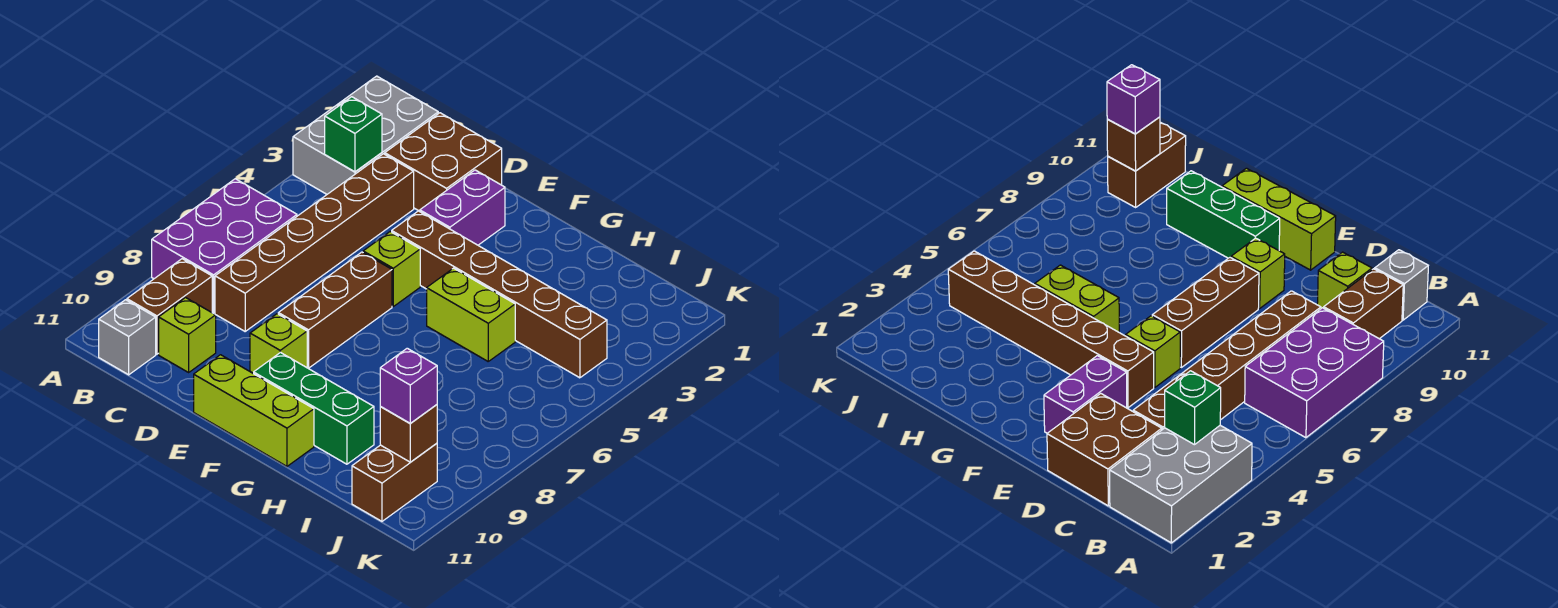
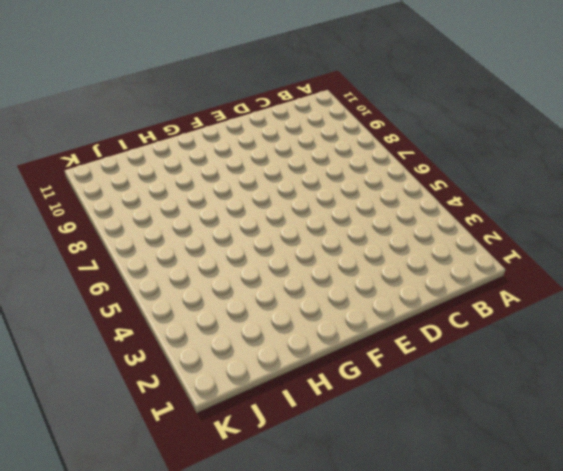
none -> grey 2x3 brick [293,76,438,194]
none -> purple 2x3 brick [152,179,297,313]
none -> brown 1x2 brick [127,259,212,354]

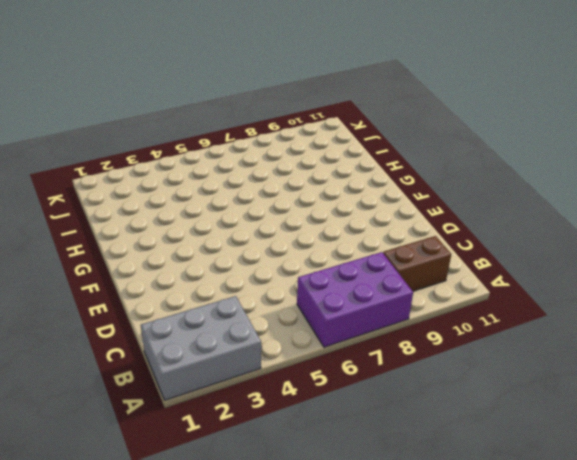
none -> grey 1x1 brick [99,300,156,375]
none -> brown 2x2 brick [385,113,502,211]
none -> brown 1x6 brick [215,154,414,331]

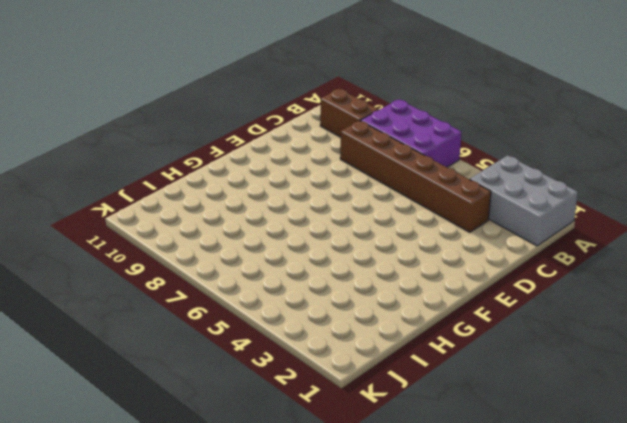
none -> grey 1x1 brick [99,300,156,375]
none -> brown 2x2 brick [385,113,502,211]
none -> lime 1x1 brick [159,298,216,372]

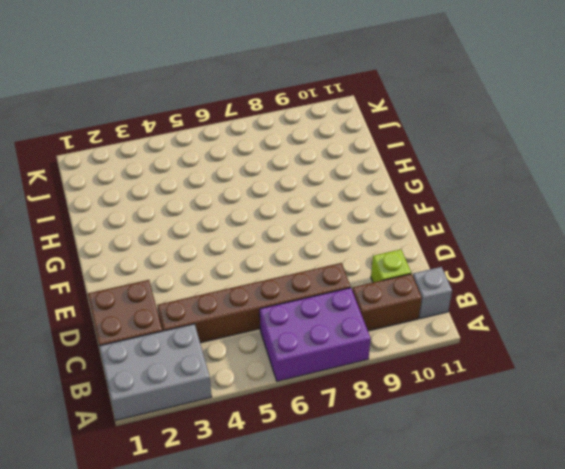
none -> purple 1x2 brick [420,170,505,245]
none -> brown 1x6 brick [392,211,607,378]
none -> lime 1x1 brick [363,232,420,306]

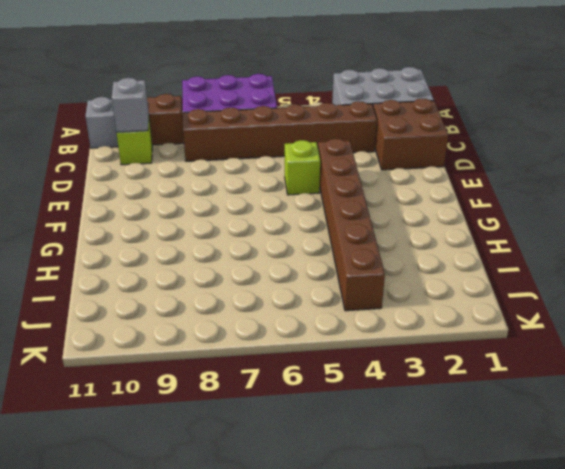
grey 1x1 brick [112,78,149,132] -> none
none -> purple 1x2 brick [420,170,505,245]
none -> brown 1x3 brick [278,252,392,368]
none -> lime 1x1 brick [250,314,307,373]

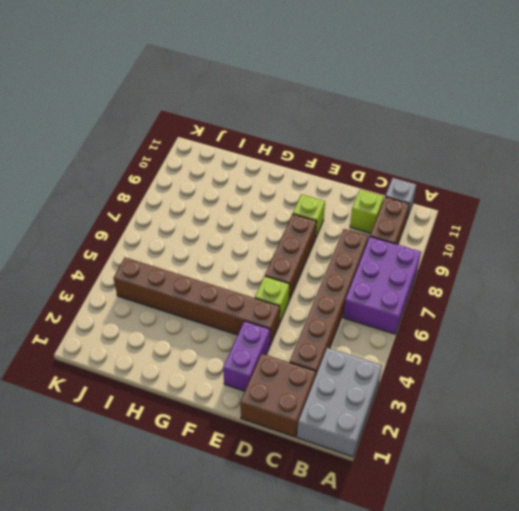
none -> lime 1x3 brick [194,355,314,466]
none -> green 1x3 brick [253,352,374,464]
none -> lime 1x2 brick [427,268,515,361]

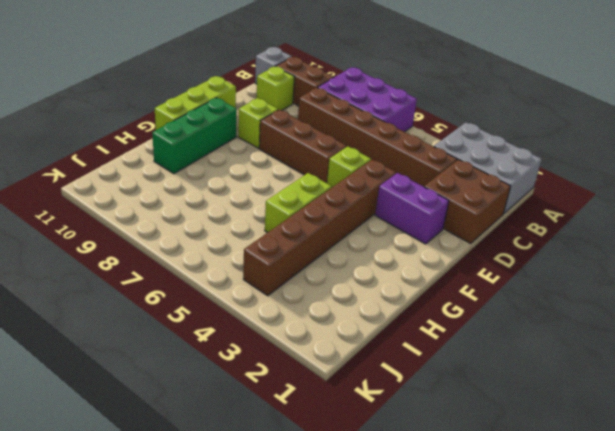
none -> brown 1x2 brick [352,443,437,521]
none -> green 1x1 brick [325,97,382,172]
none -> brown 1x1 brick [380,405,437,462]

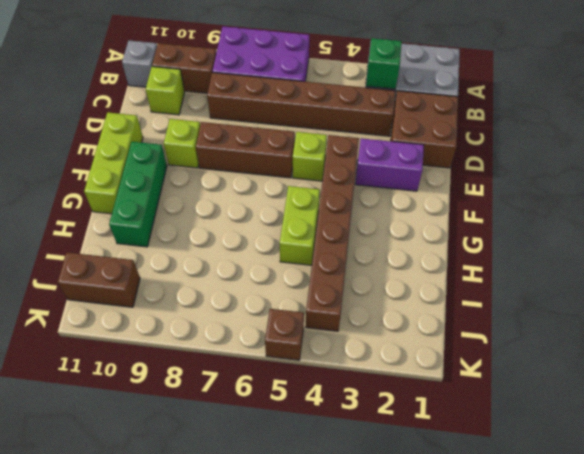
brown 1x1 brick [265,309,304,360] -> brown 1x1 brick moved to [380,405,437,462]
none -> purple 1x1 brick [380,348,437,423]

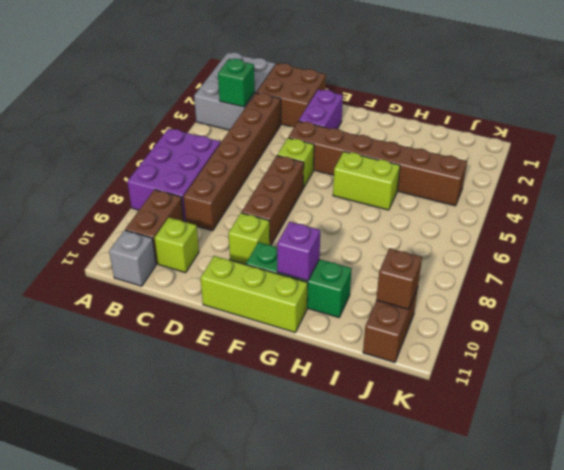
purple 1x1 brick [277,222,320,281] -> purple 1x1 brick moved to [380,348,437,423]

